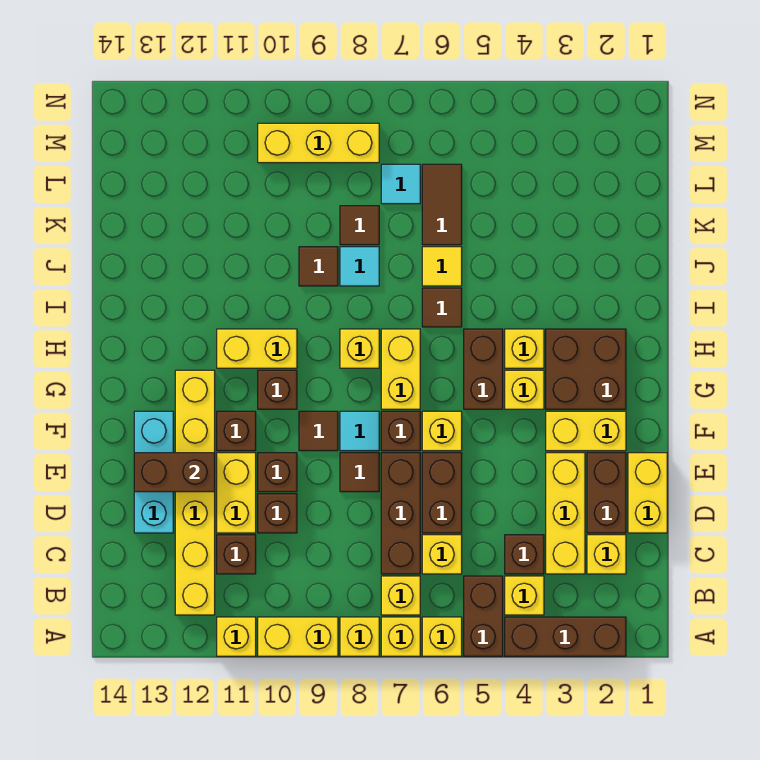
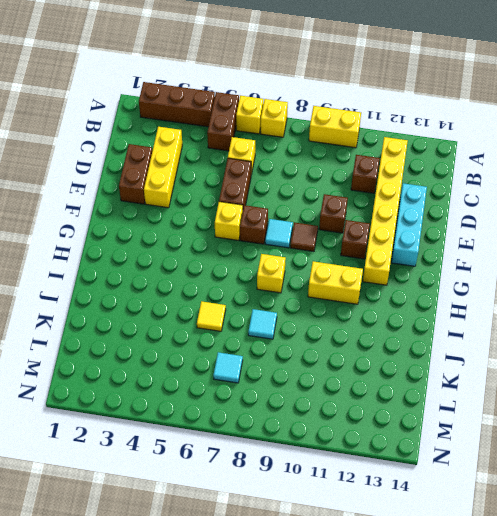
none -> yellow 1x1 brick [340,617,379,656]
none -> yellow 1x1 brick [217,617,256,656]
none -> yellow 1x1 brick [505,576,544,615]
none -> yellow 1x1 brick [381,576,420,615]

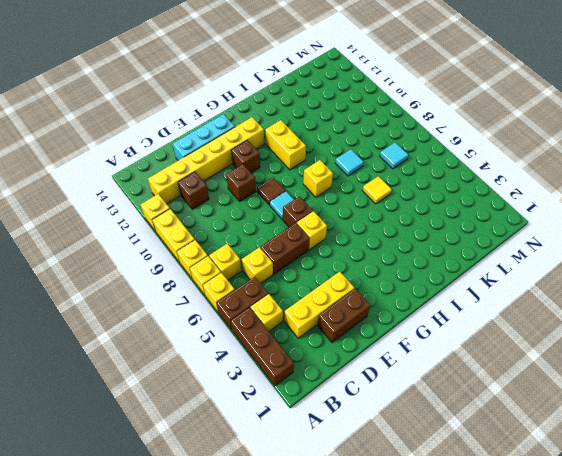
none -> yellow 1x1 brick [587,535,626,574]
none -> brown 1x1 brick [505,535,544,574]
none -> brown 1x3 brick [381,453,420,574]
none -> yellow 1x2 brick [628,453,667,533]

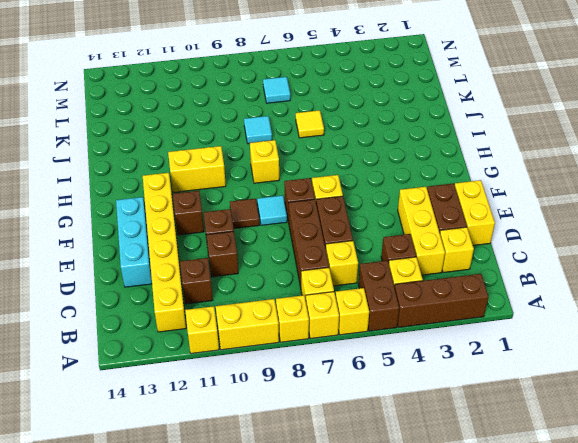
none -> yellow 1x2 brick [217,453,256,533]
none -> brown 1x1 tile [340,453,379,492]
none -> yellow 1x2 brick [546,411,626,451]
none -> brown 2x2 brick [546,329,626,409]

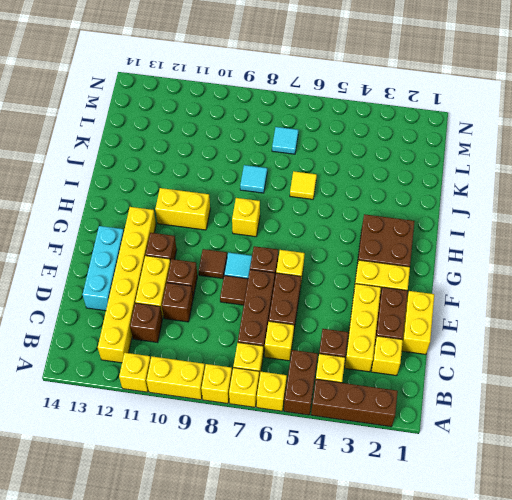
none -> yellow 1x1 brick [505,370,544,409]
none -> brown 1x2 brick [464,329,503,409]
none -> yellow 1x2 brick [381,329,420,409]
none -> brown 1x1 brick [258,370,297,409]

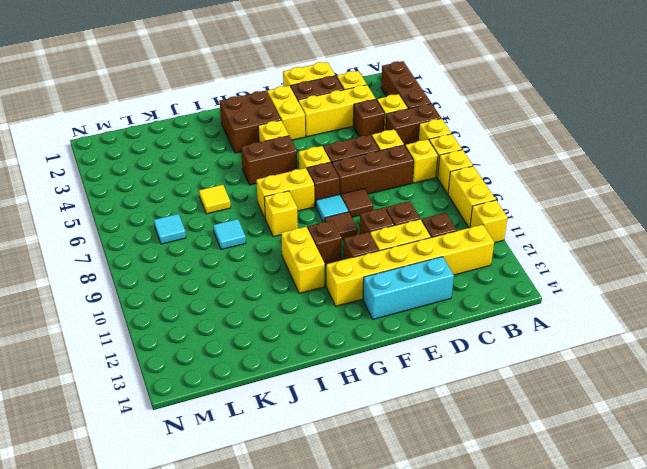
none -> yellow 1x1 brick [505,329,544,368]
none -> brown 1x1 tile [422,288,462,327]
none -> brown 1x1 tile [299,247,338,286]
none -> brown 1x2 tile [422,164,462,245]

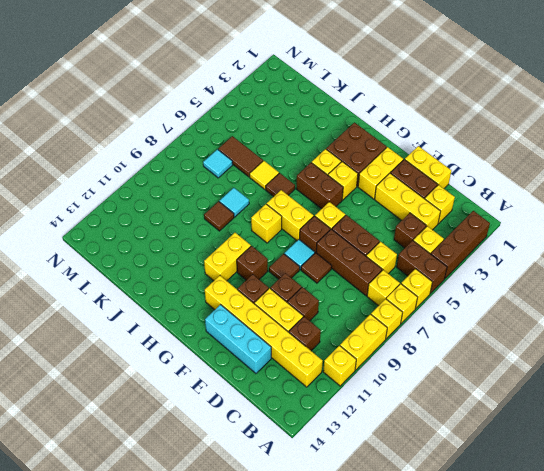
none -> brown 1x1 tile [340,206,379,245]
none -> yellow 1x3 brick [258,123,379,163]
none -> brown 1x2 brick [134,453,215,492]

